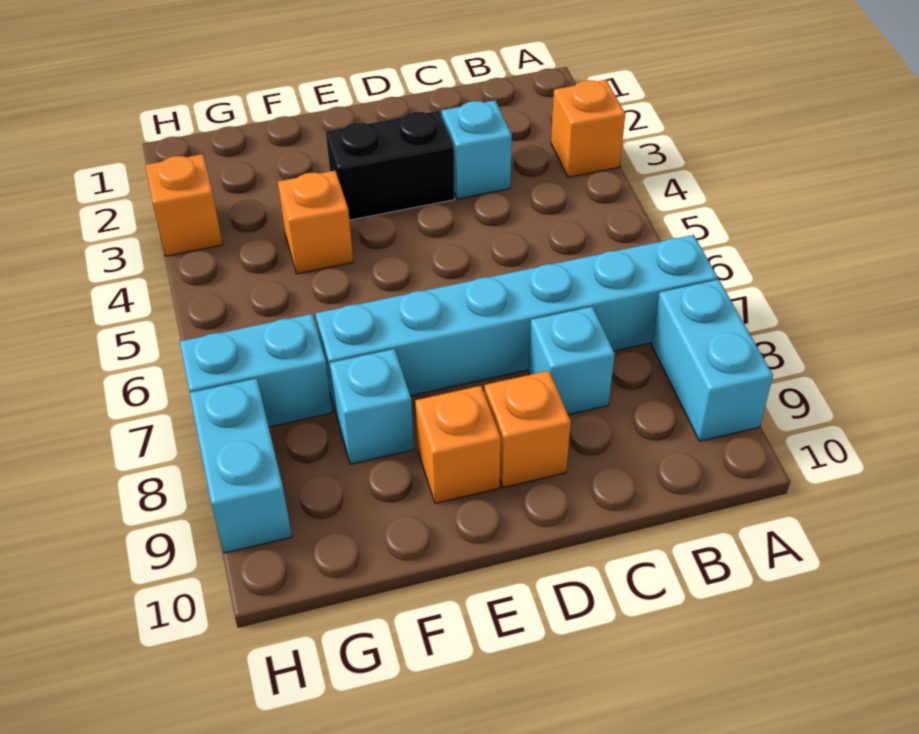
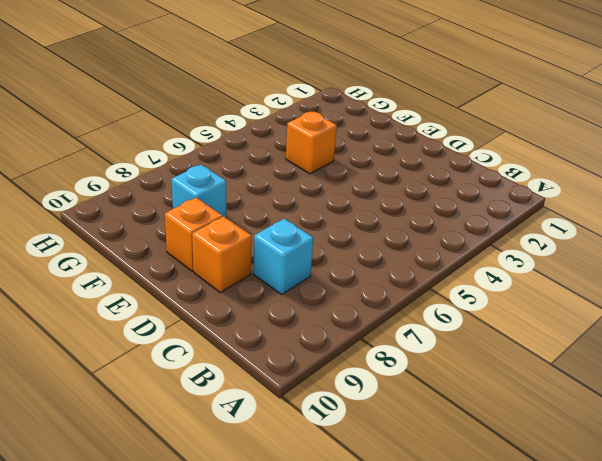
none -> orange 1x1 brick [551,80,625,177]
none -> cyan 1x6 brick [316,235,718,412]
none -> cyan 1x2 brick [652,280,773,441]

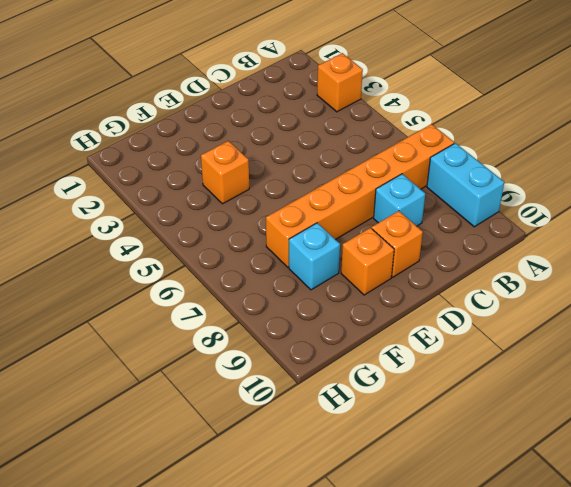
orange 1x6 brick [266,124,454,267] -> cyan 1x6 brick [316,235,718,412]
none -> cyan 1x1 brick [442,100,512,199]
none -> black 1x2 brick [326,111,455,220]
none -> cyan 1x2 brick [180,314,332,427]

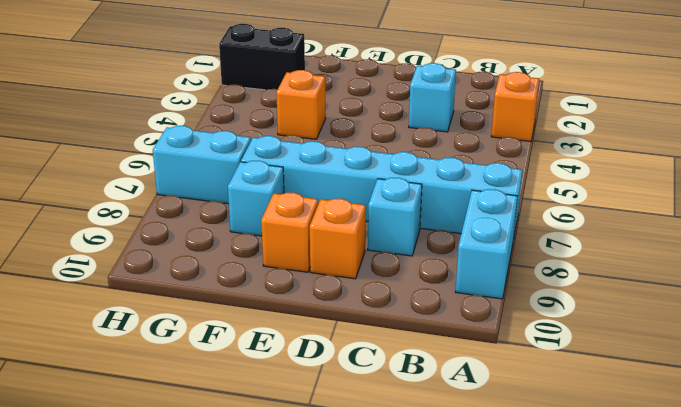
black 1x2 brick [219,24,305,90] -> black 1x2 brick moved to [326,111,455,220]
none -> orange 1x1 brick [145,154,223,256]
none -> cyan 1x2 brick [190,378,292,553]

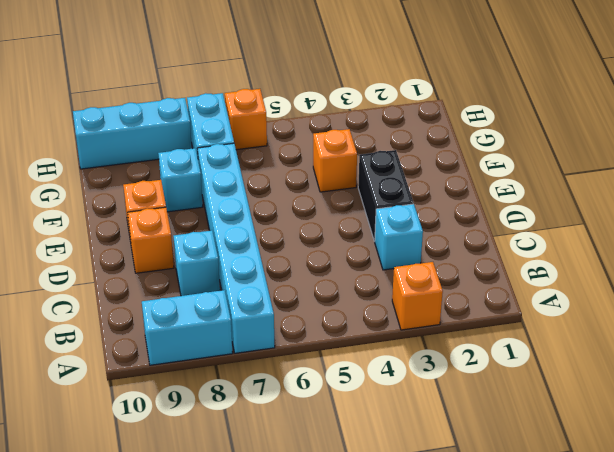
orange 1x1 brick [225,89,267,150] -> orange 1x1 brick moved to [145,154,223,256]
cyan 1x3 brick [73,98,192,169] -> cyan 1x2 brick [190,378,292,553]

